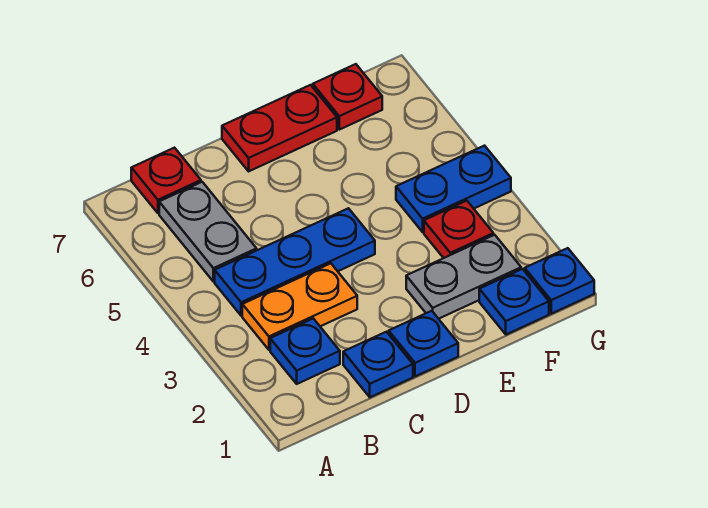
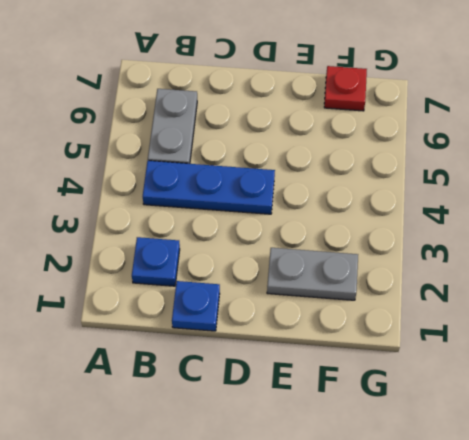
none -> orange 1x2 plate [242,263,357,350]
none -> red 1x1 plate [131,148,201,213]
none -> blue 1x1 plate [389,311,458,376]

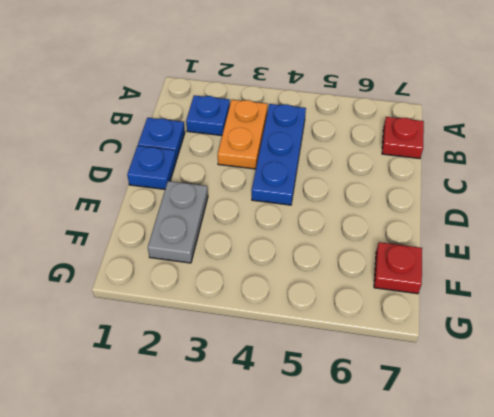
none -> grey 1x2 plate [159,182,257,282]
none -> red 1x2 plate [222,85,337,171]
none -> blue 1x1 plate [479,269,549,335]

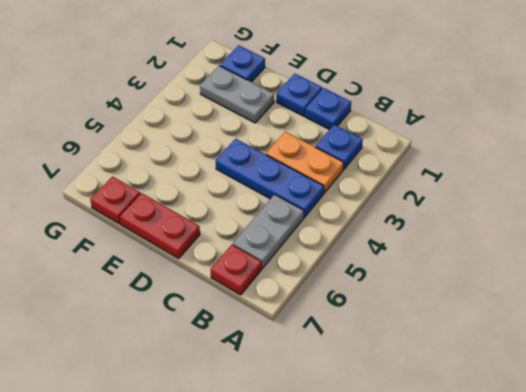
none -> red 1x1 plate [424,201,493,258]
none -> blue 1x2 plate [396,146,511,232]
none -> blue 1x1 plate [525,248,594,314]

